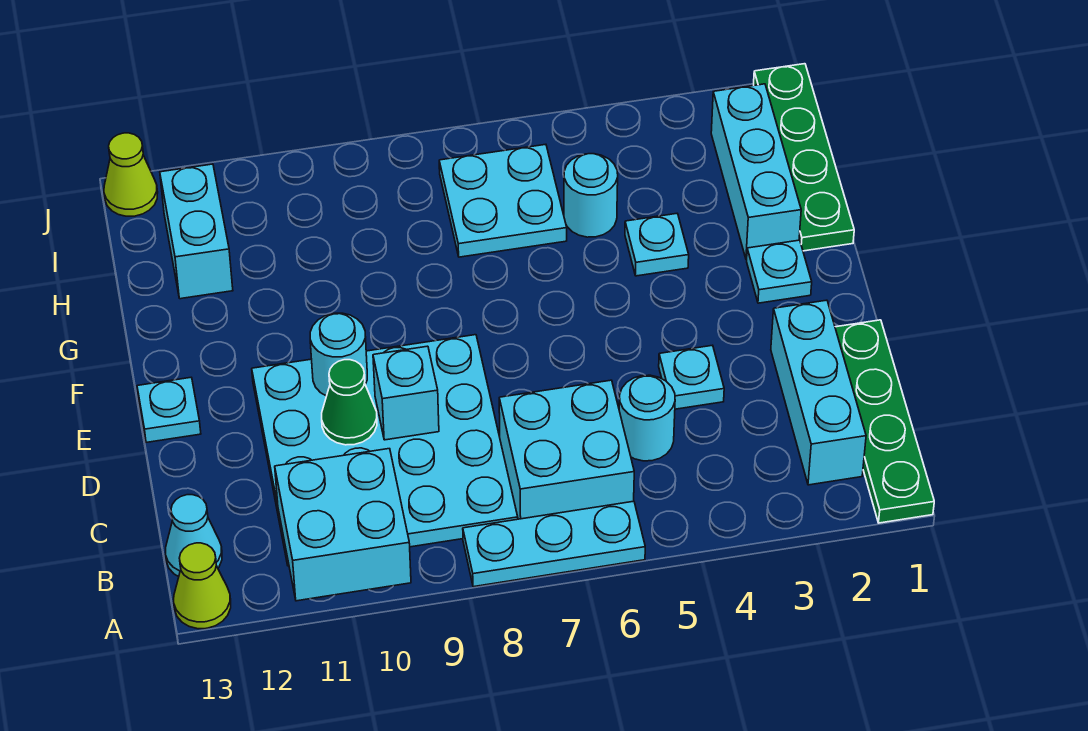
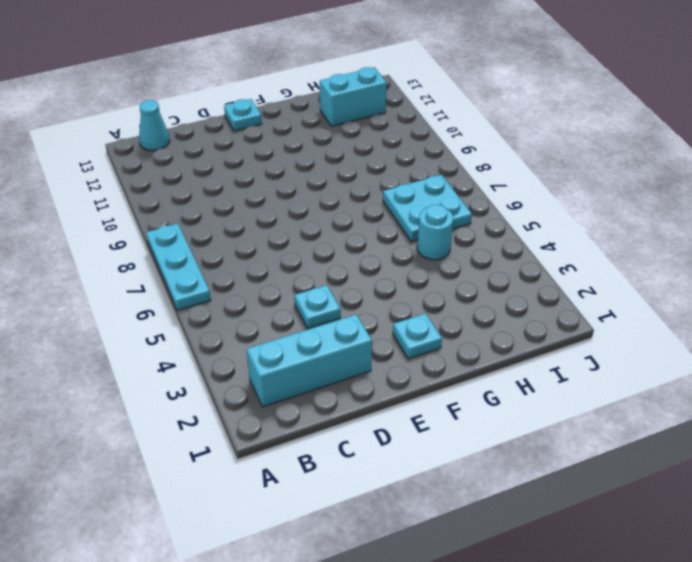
none -> green 1x4 plate [835,320,934,523]
none -> lime 1x1 cone [174,543,231,629]
none -> cyan 2x2 brick [499,380,634,519]

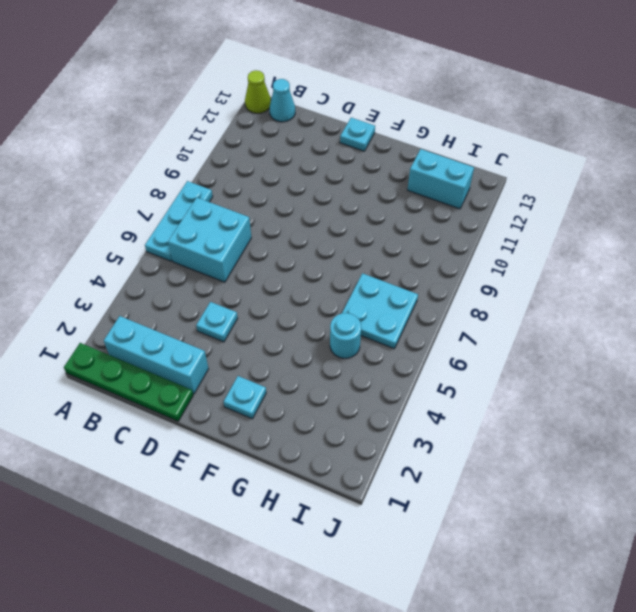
none -> cyan 4x4 plate [252,335,518,566]
none -> cyan 1x1 round brick [619,375,675,461]
none -> green 1x4 plate [754,64,854,251]

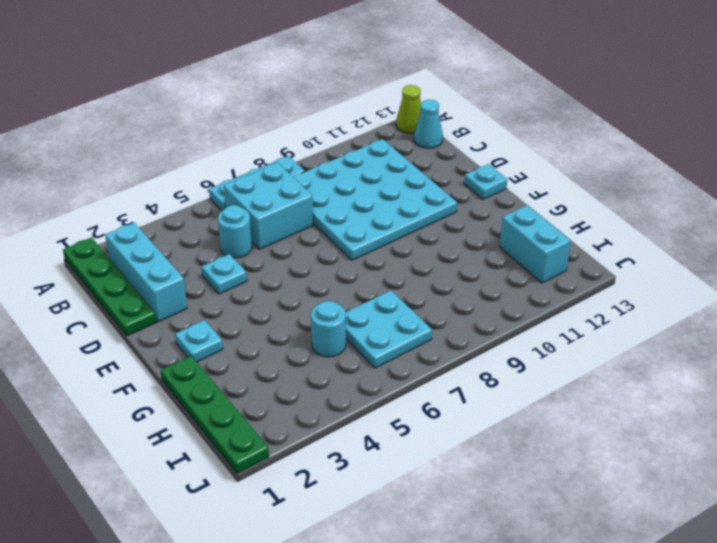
none -> cyan 1x3 brick [711,84,801,259]
none -> cyan 1x1 plate [625,214,689,276]
none -> lime 1x1 cone [104,133,158,216]

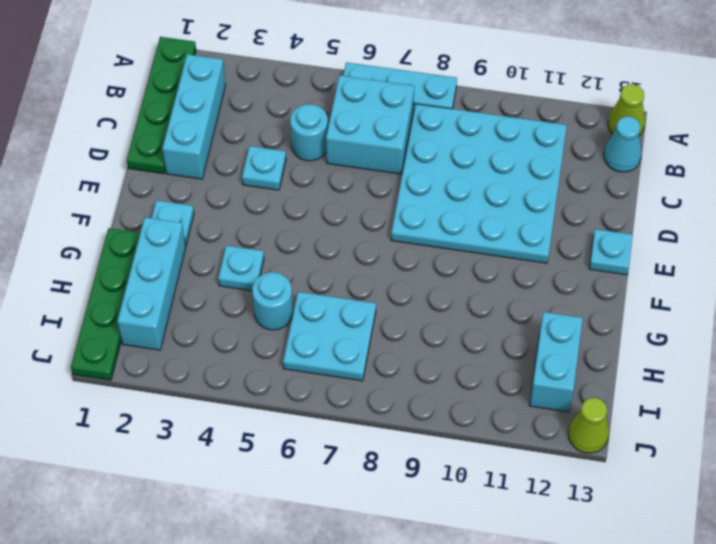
none -> cyan 2x2 brick [275,449,411,601]
none -> cyan 1x1 brick [373,346,439,440]
none -> green 1x1 cone [322,360,377,445]

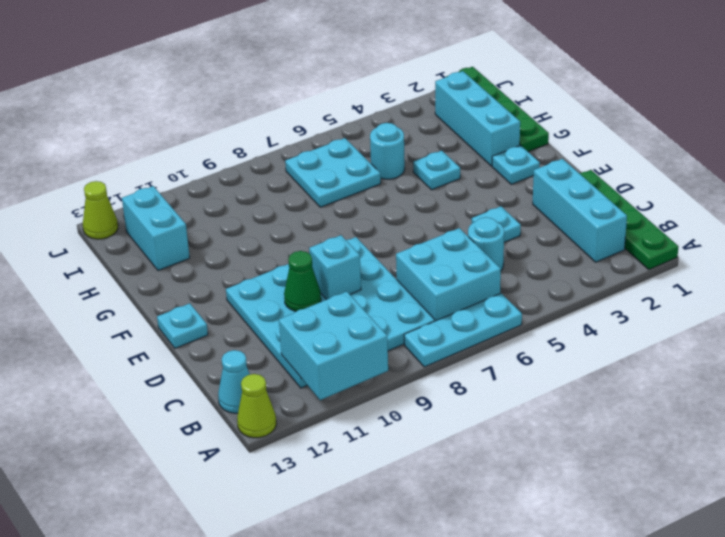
none -> cyan 1x1 round brick [310,313,367,396]

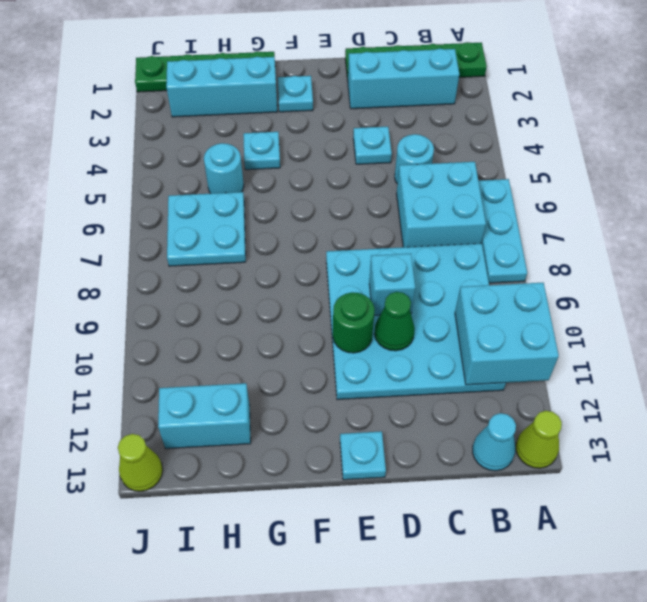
green 1x1 round brick [333,292,375,353] -> cyan 1x1 round brick [310,313,367,396]

